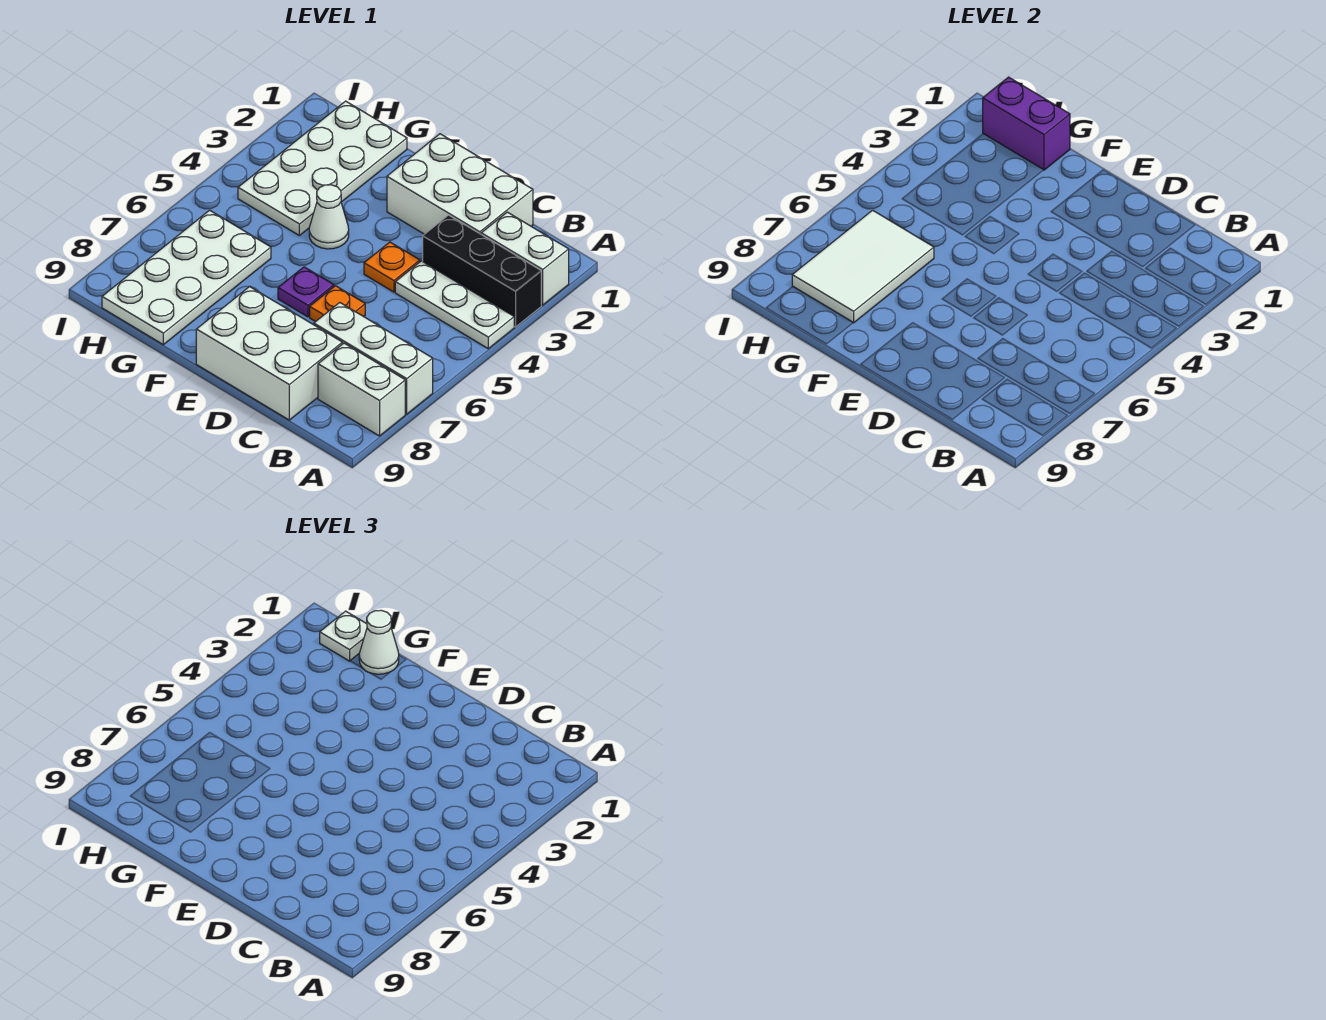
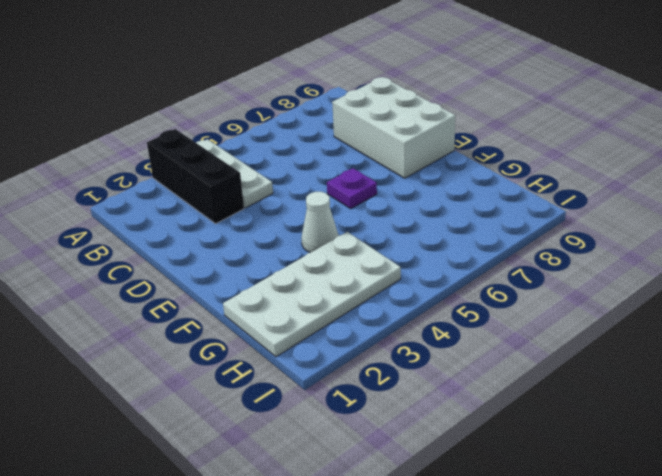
none -> white 1x2 brick [481,212,569,305]
none -> white 1x3 brick [314,303,433,414]
none -> white 1x2 brick [318,343,405,436]

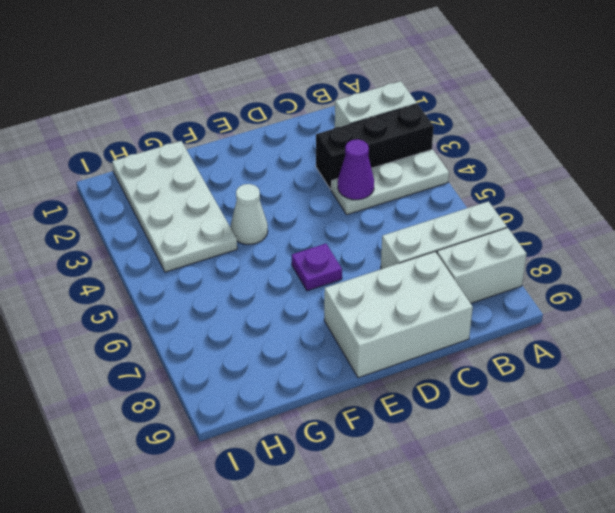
purple 1x1 cone [338,139,374,200] -> none
none -> white 2x3 brick [387,134,533,234]
none -> orange 1x1 plate [364,242,420,292]
none -> orange 1x1 plate [310,286,365,322]

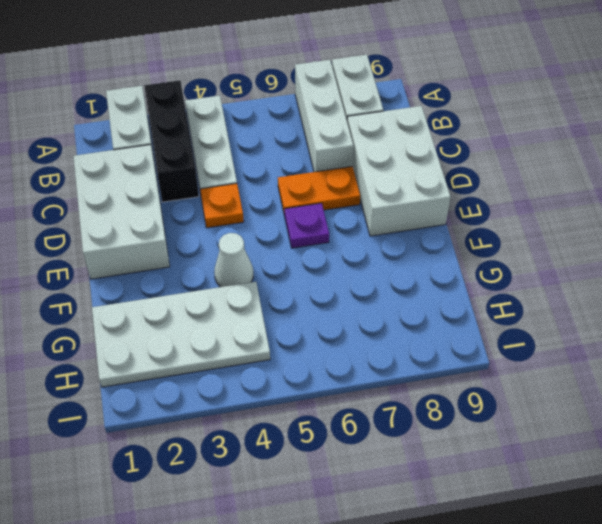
orange 1x2 plate [278,167,360,216] -> orange 1x1 plate [310,286,365,322]
none -> white 2x4 plate [102,210,271,345]
none -> purple 1x2 brick [983,77,1070,170]
none -> white 2x3 tile [792,210,934,323]

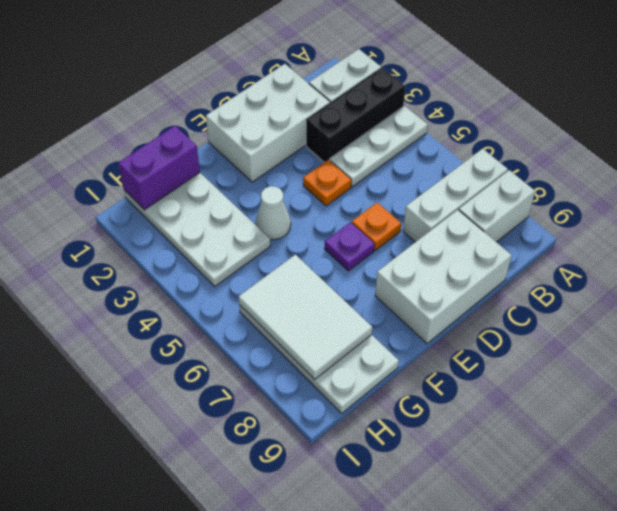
none -> white 1x1 cone [359,610,399,674]
none -> white 1x1 plate [320,611,367,661]

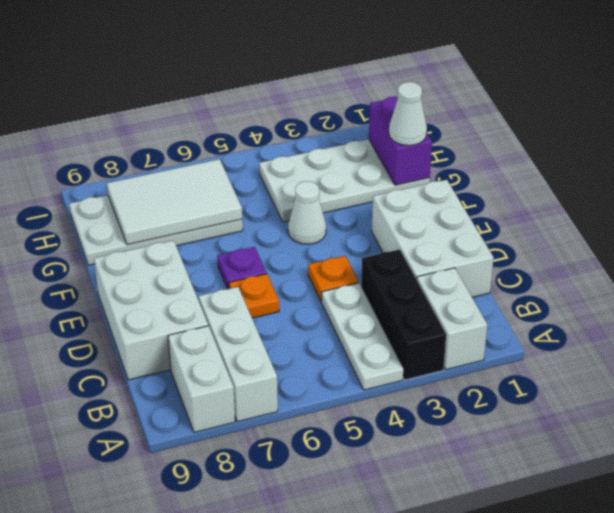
none -> white 1x1 plate [320,611,367,661]

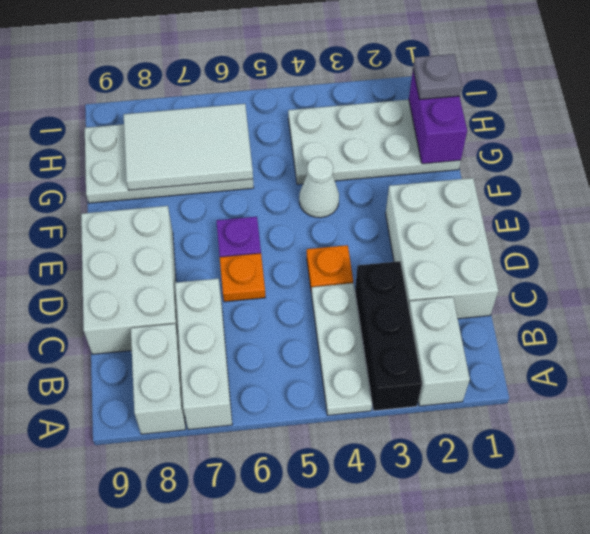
grey 1x1 plate [413,54,462,99] -> white 1x1 plate [320,611,367,661]
none -> white 1x1 cone [359,610,399,674]

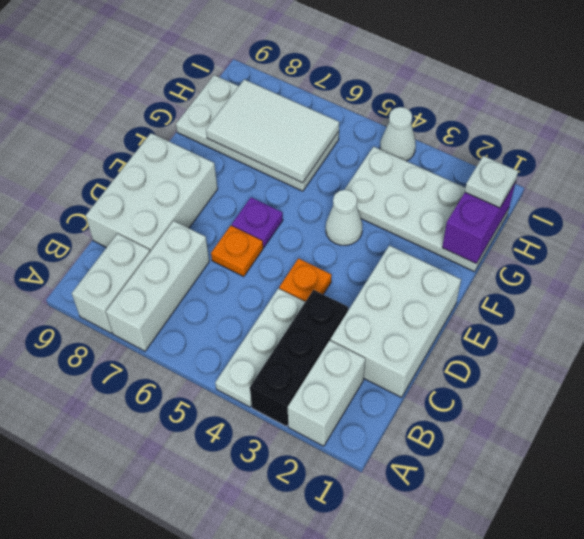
white 1x1 cone [380,107,416,161] -> white 1x1 cone moved to [359,610,399,674]

